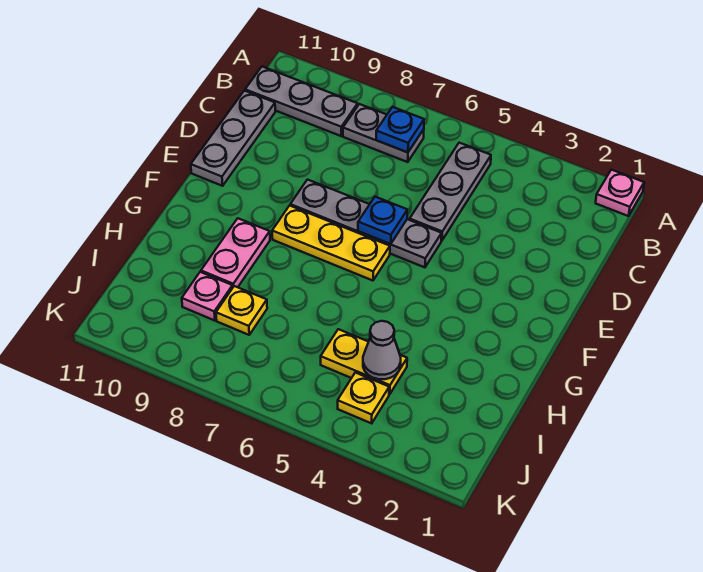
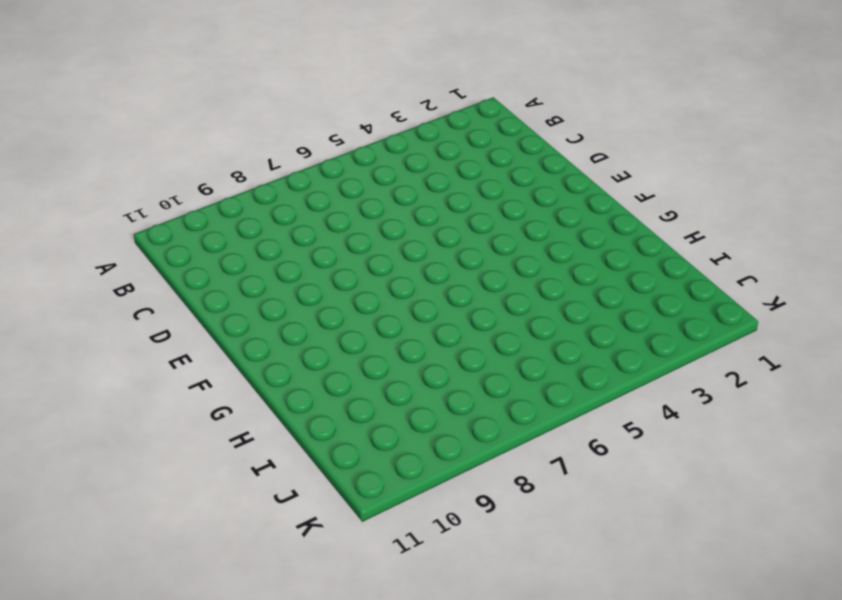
none -> pink 1x1 plate [596,170,644,216]
none -> grey 1x3 plate [410,143,491,241]
none -> grey 1x2 plate [343,104,424,162]

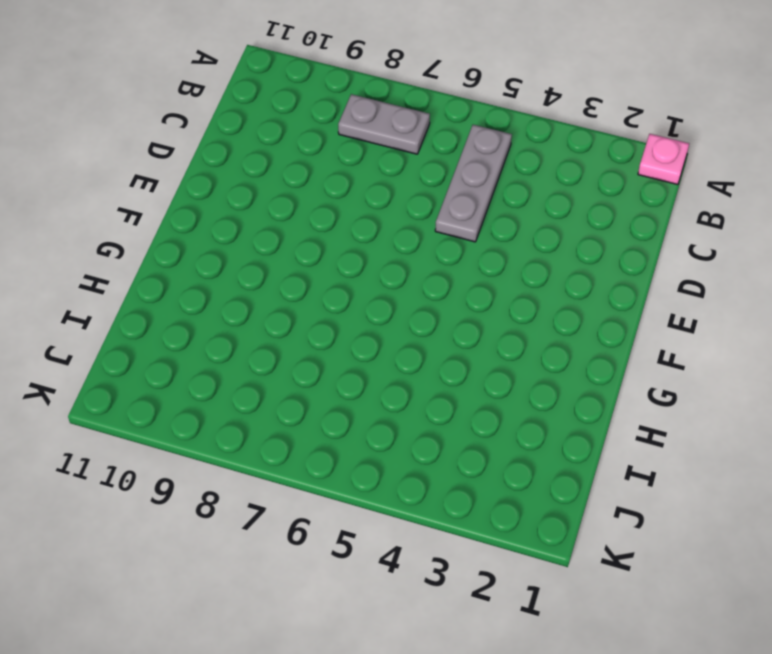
none -> grey 1x3 plate [245,67,358,136]
none -> grey 1x3 plate [191,91,275,186]
none -> grey 1x4 plate [290,180,442,267]

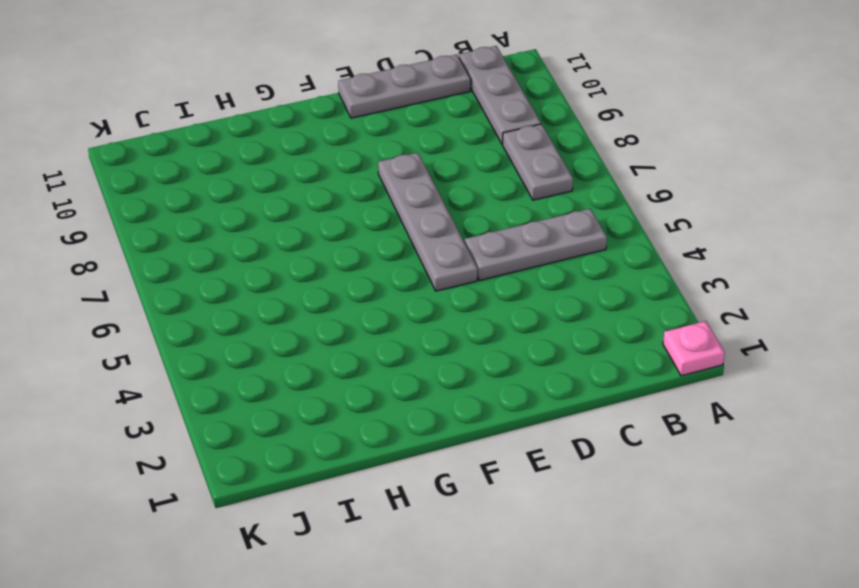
none -> yellow 1x3 plate [272,206,390,281]
none -> pink 1x2 plate [201,218,270,287]
none -> yellow 1x2 plate [321,329,407,394]

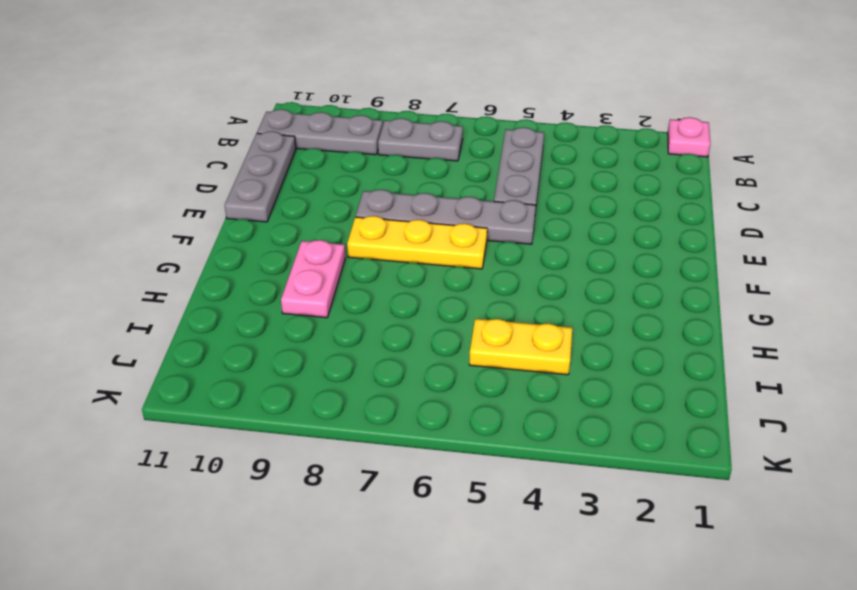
none -> yellow 1x1 plate [216,286,267,335]
none -> pink 1x1 plate [182,272,233,321]
none -> yellow 1x1 plate [338,373,389,423]

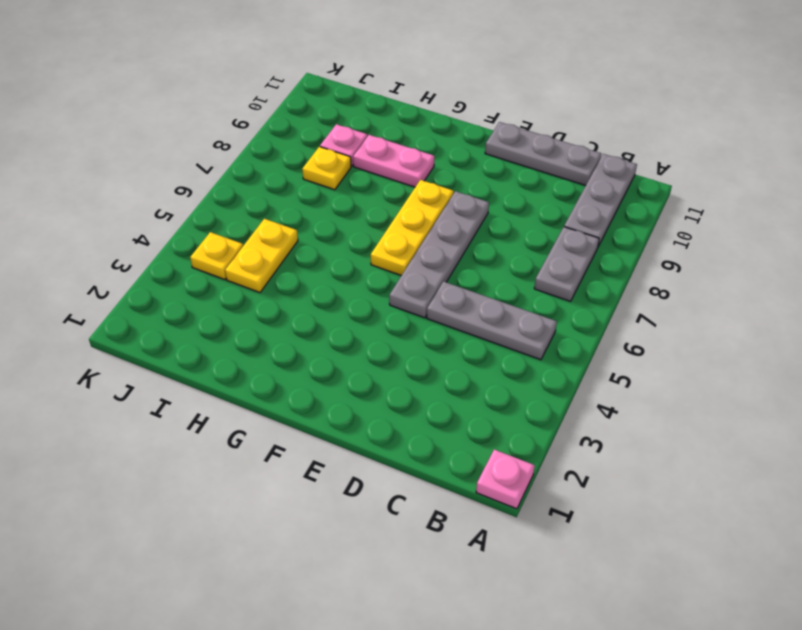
none -> blue 1x1 plate [376,107,424,152]
none -> blue 1x1 plate [358,197,407,244]
none -> grey 1x1 cone [363,321,401,379]

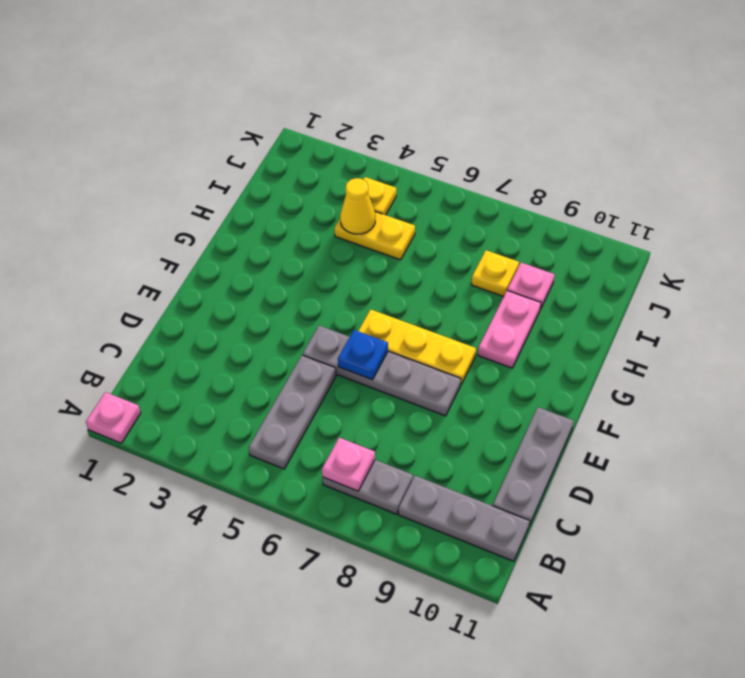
pink 1x1 plate [322,438,375,491] -> blue 1x1 plate [376,107,424,152]
yellow 1x1 cone [340,178,375,234] -> grey 1x1 cone [363,321,401,379]

